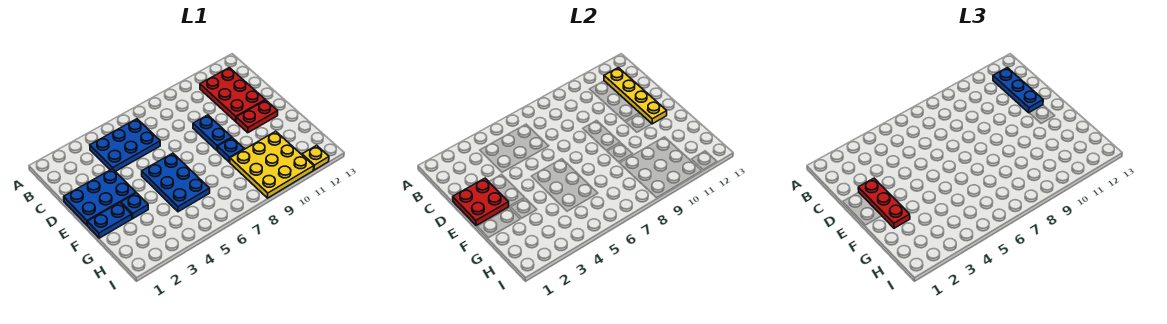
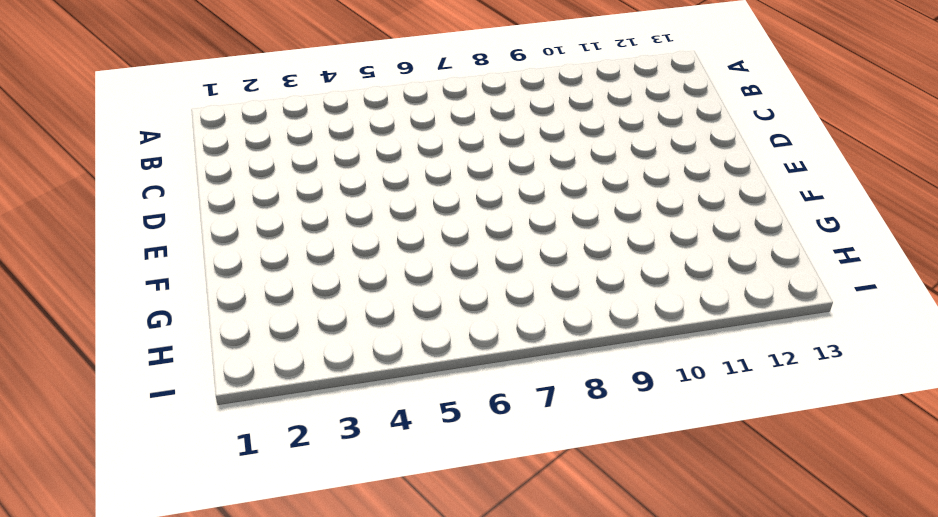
none -> blue 2x3 plate [90,119,160,172]
none -> red 2x3 plate [200,68,265,121]
none -> blue 2x3 plate [64,169,136,226]

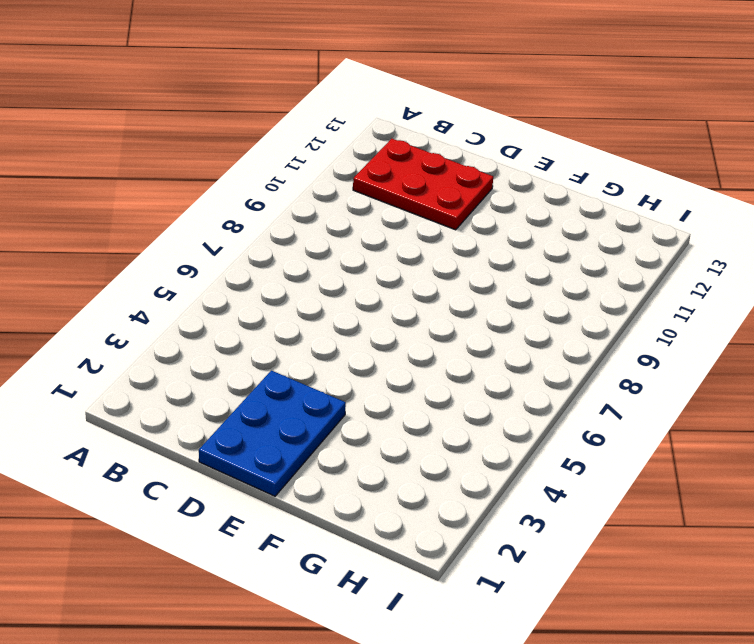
none -> blue 2x3 plate [90,119,160,172]
none -> blue 1x2 plate [193,115,232,150]
none -> blue 2x3 plate [142,153,210,212]

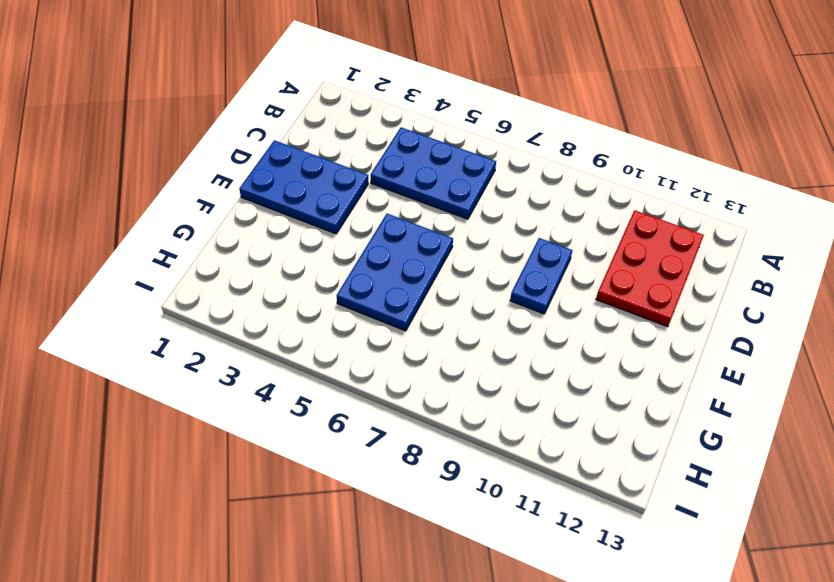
none -> red 1x2 plate [236,100,278,133]
none -> blue 1x2 plate [87,203,132,238]
none -> blue 1x1 plate [121,193,148,218]

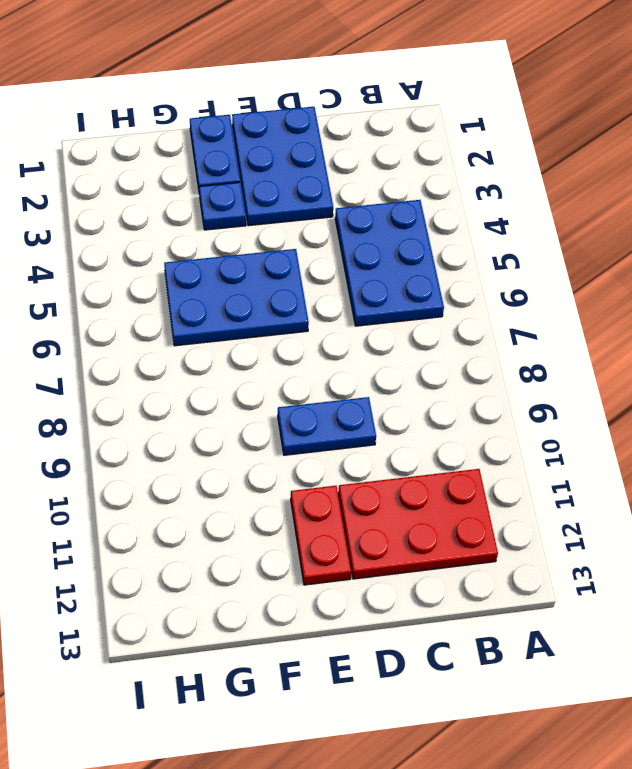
none -> blue 1x1 plate [218,138,244,162]
none -> yellow 3x3 plate [230,131,314,198]
none -> yellow 1x1 plate [302,145,329,170]

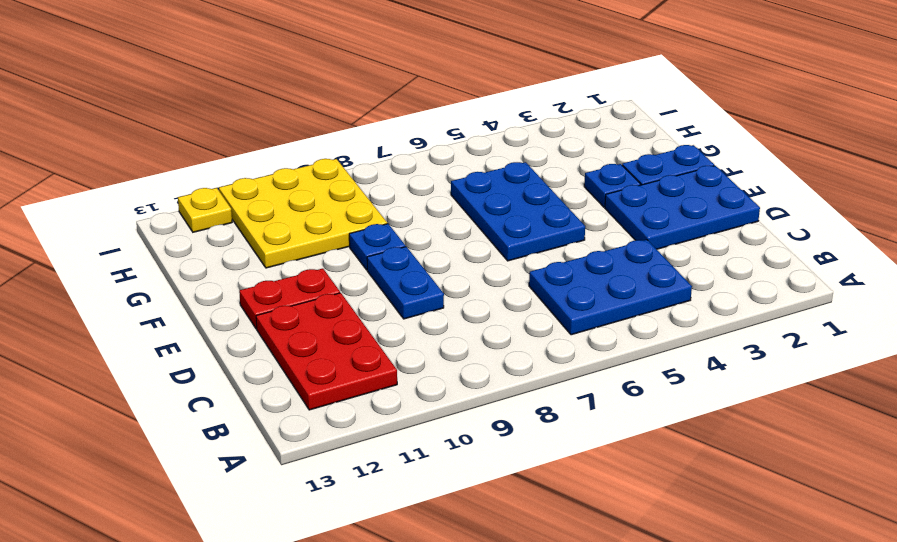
none -> yellow 1x4 plate [604,68,667,124]
none -> red 2x2 plate [453,178,509,226]
none -> blue 1x3 plate [993,68,1043,113]

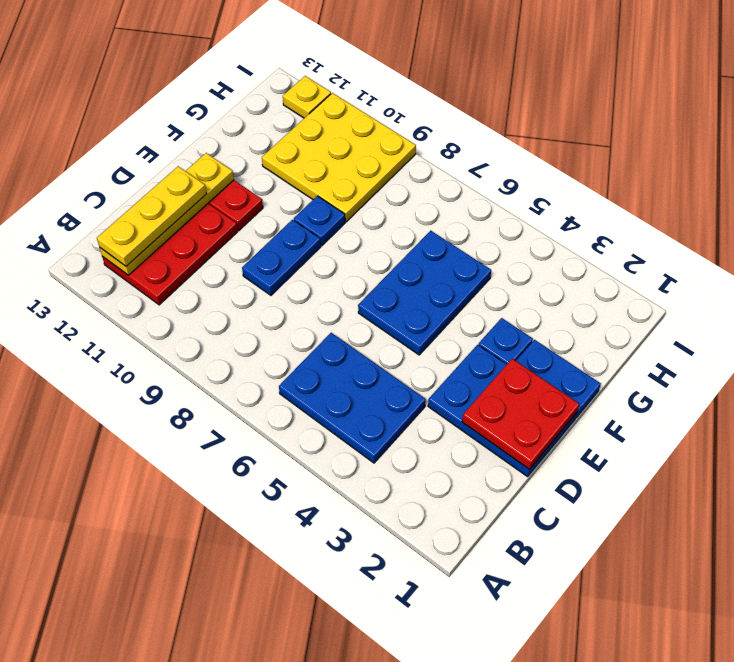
yellow 1x3 plate [97,166,207,266] -> blue 1x3 plate [993,68,1043,113]
none -> red 1x3 plate [858,178,910,228]

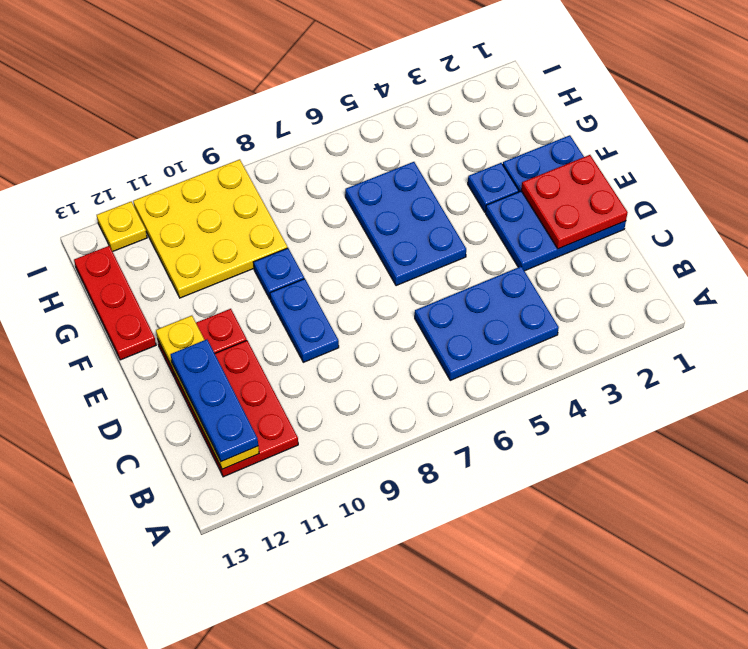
red 1x3 plate [74,246,156,360] -> red 1x3 plate moved to [858,178,910,228]

